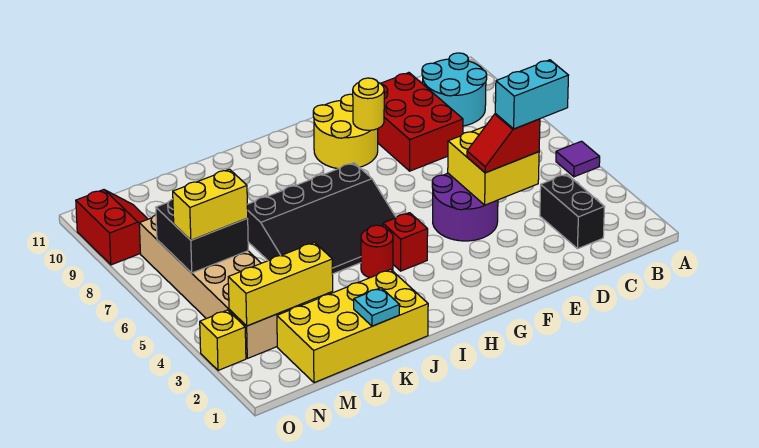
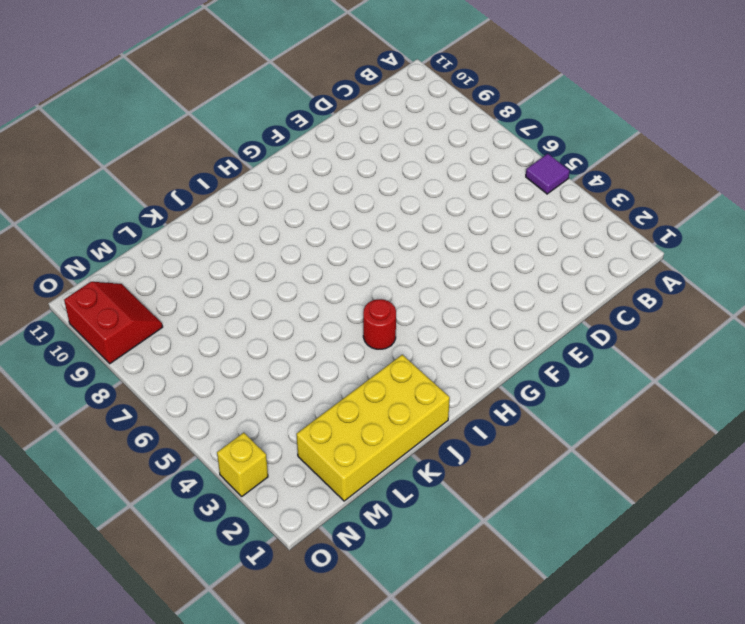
none -> cyan 2x2 round brick [422,53,487,126]
none -> black 1x2 brick [540,174,605,249]
none -> red 2x3 brick [378,73,463,171]

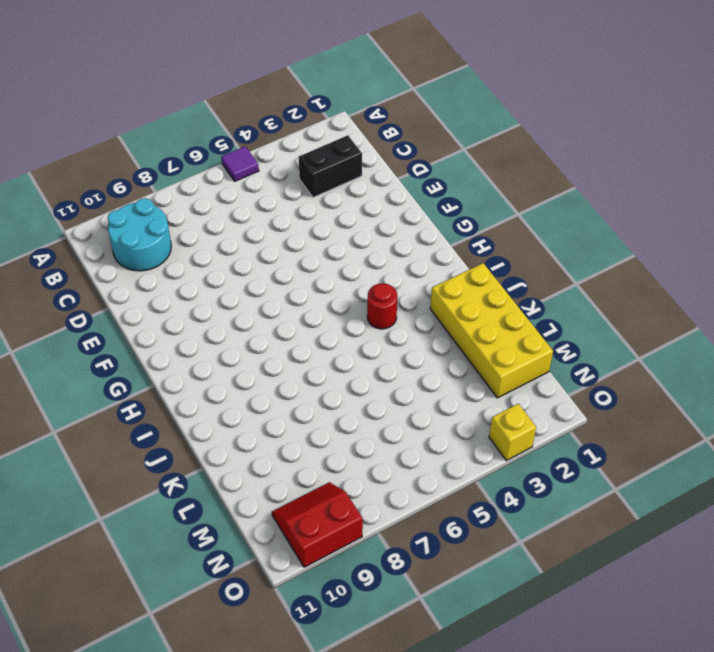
none -> red 2x3 brick [378,73,463,171]
none -> purple 2x2 round brick [432,173,498,241]
none -> yellow 2x2 round brick [313,94,378,169]

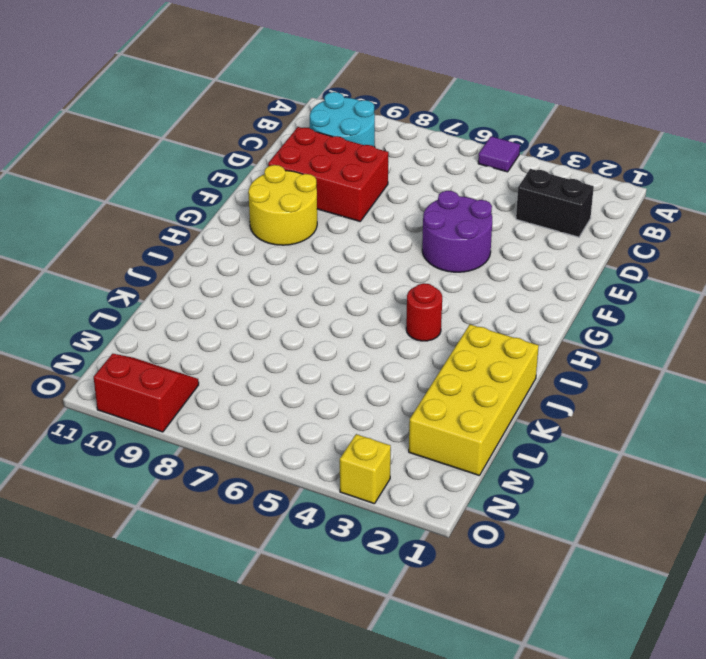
none -> red 1x1 brick [383,213,428,271]
none -> black 3x4 slope [247,163,396,274]
none -> tan 2x6 brick [139,215,304,358]

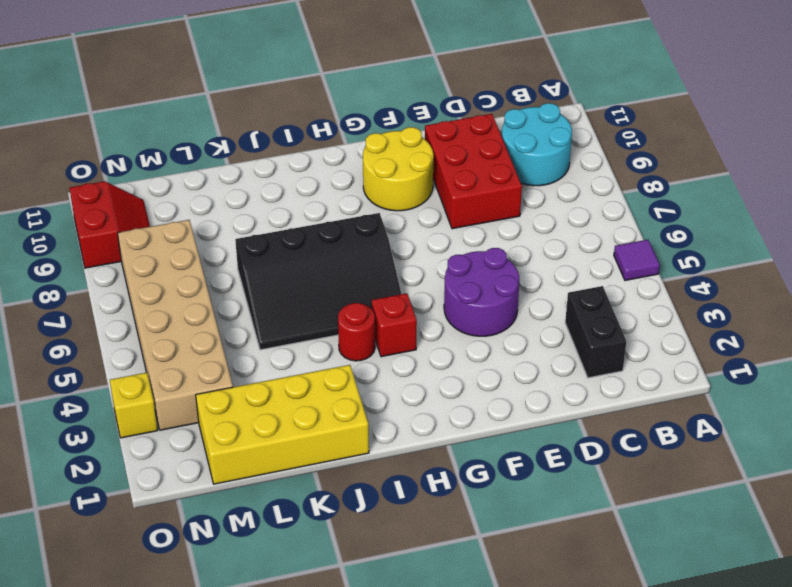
none -> yellow 2x2 brick [448,127,539,205]
none -> yellow 1x1 round brick [353,78,384,130]
none -> cyan 1x1 plate [354,288,399,326]

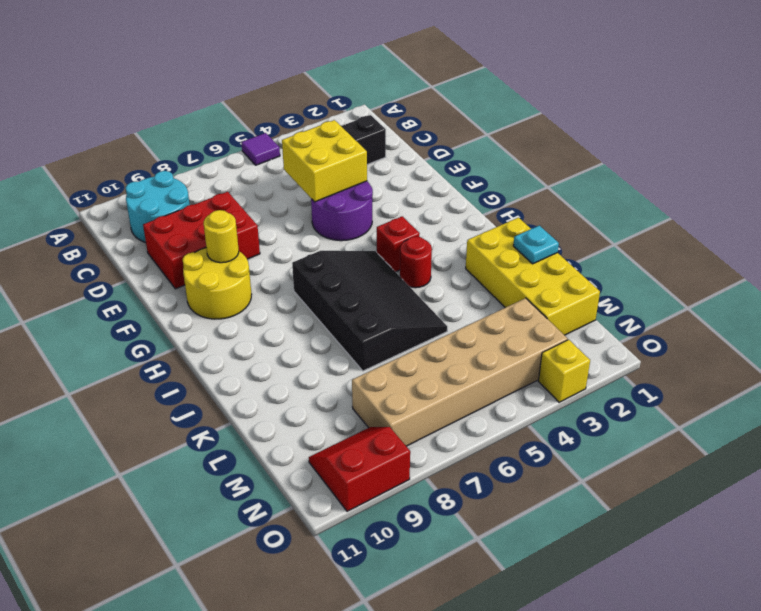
none -> yellow 1x3 brick [228,242,333,326]
none -> black 2x2 brick [156,199,248,273]
none -> red 1x2 slope [467,114,540,173]

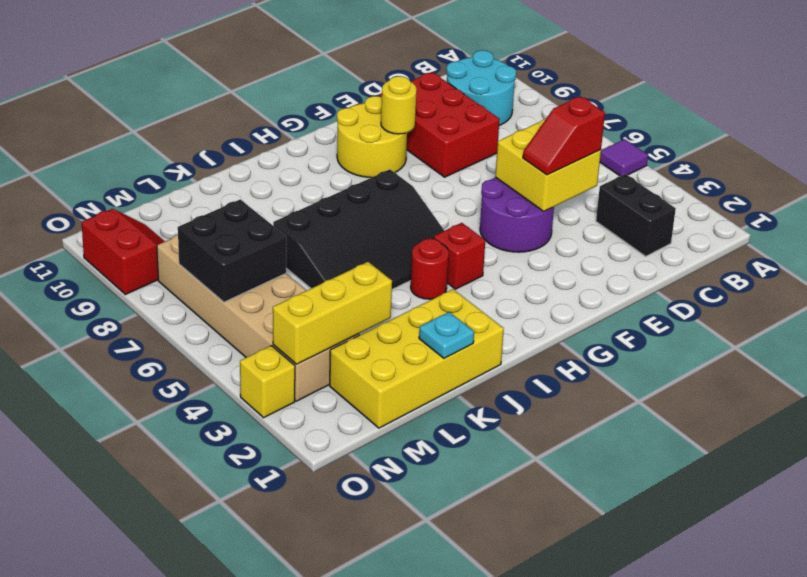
none -> yellow 1x2 brick [173,169,248,240]
none -> cyan 1x2 brick [495,60,569,129]

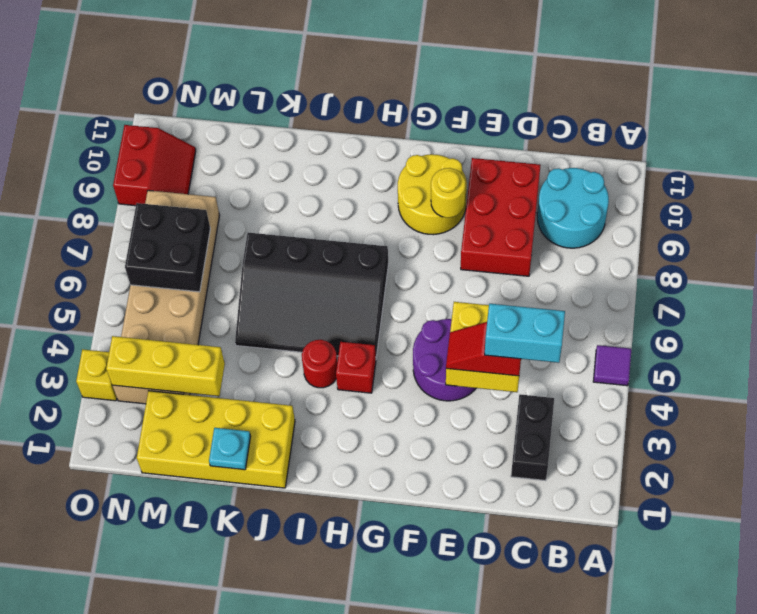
none -> yellow 1x2 brick [173,169,248,240]

